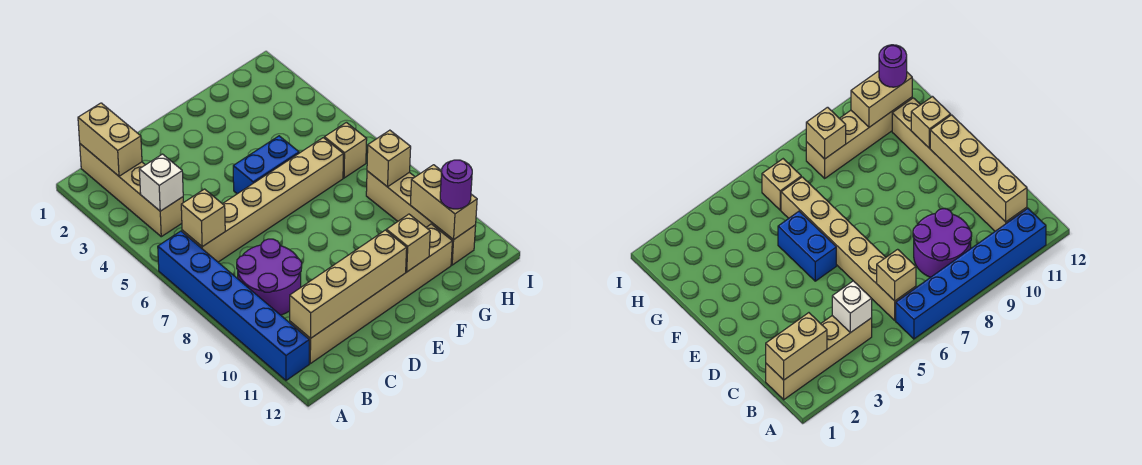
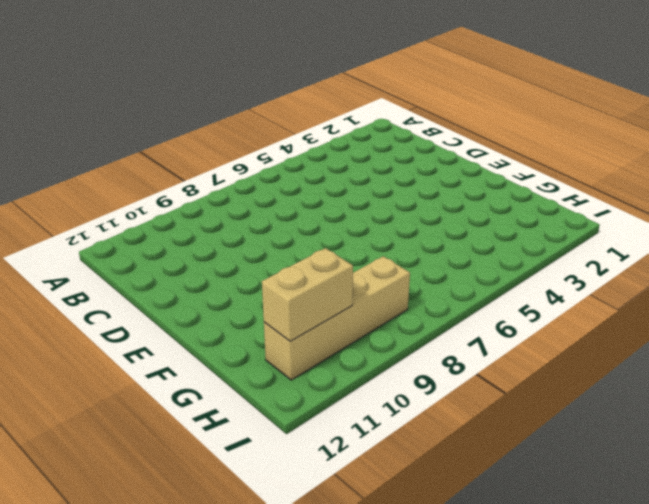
none -> blue 1x6 brick [158,231,309,380]
none -> tan 1x4 brick [80,144,183,237]
none -> tan 1x6 brick [182,138,343,262]

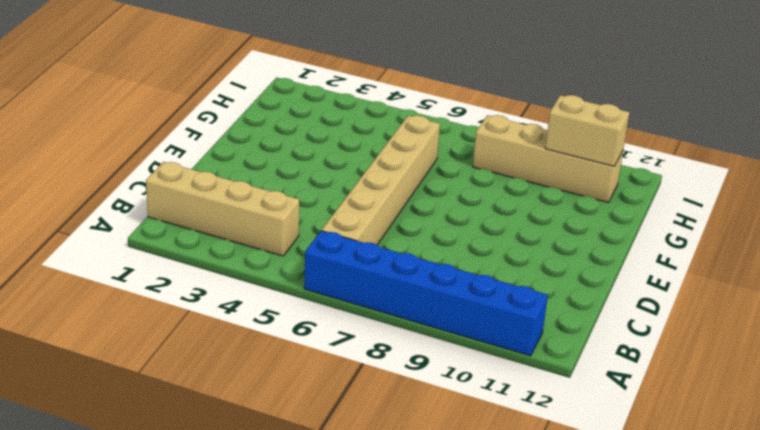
none -> purple 2x2 round brick [237,239,302,315]
none -> tan 1x6 brick [290,224,452,364]
none -> blue 1x2 brick [233,136,299,194]

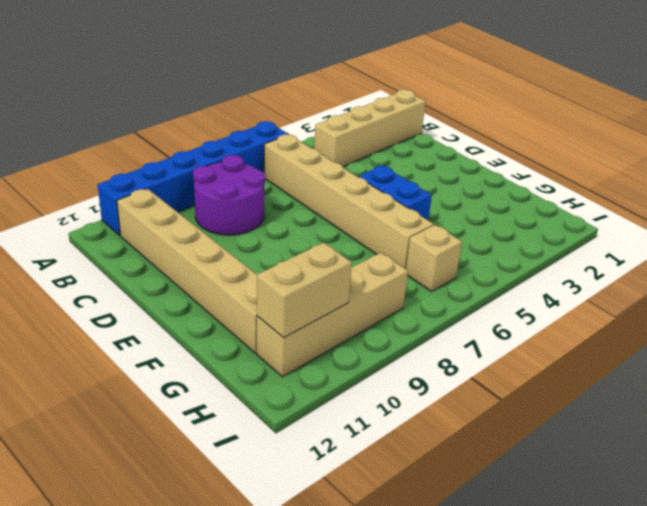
none -> tan 1x2 brick [78,103,142,176]
none -> white 1x1 brick [139,154,183,211]
none -> tan 1x1 brick [181,189,225,247]

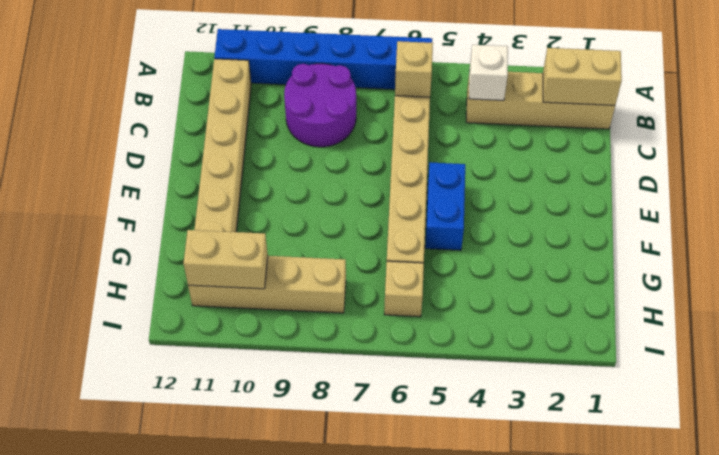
none -> tan 1x4 brick [290,230,407,338]
none -> tan 1x1 brick [386,214,430,272]
none -> tan 1x1 brick [367,130,411,187]

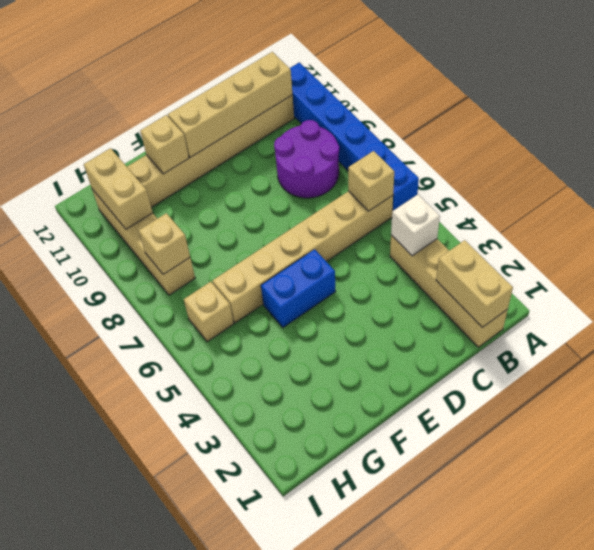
none -> purple 1x1 round brick [440,160,472,209]

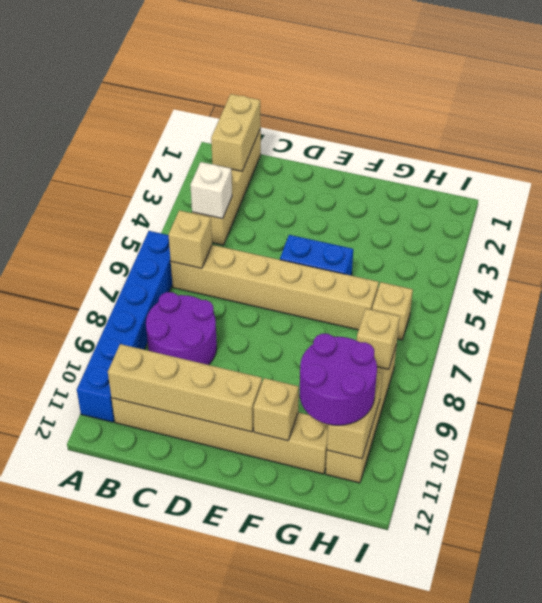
purple 2x2 round brick [300,333,377,425] -> purple 1x1 round brick [440,160,472,209]

